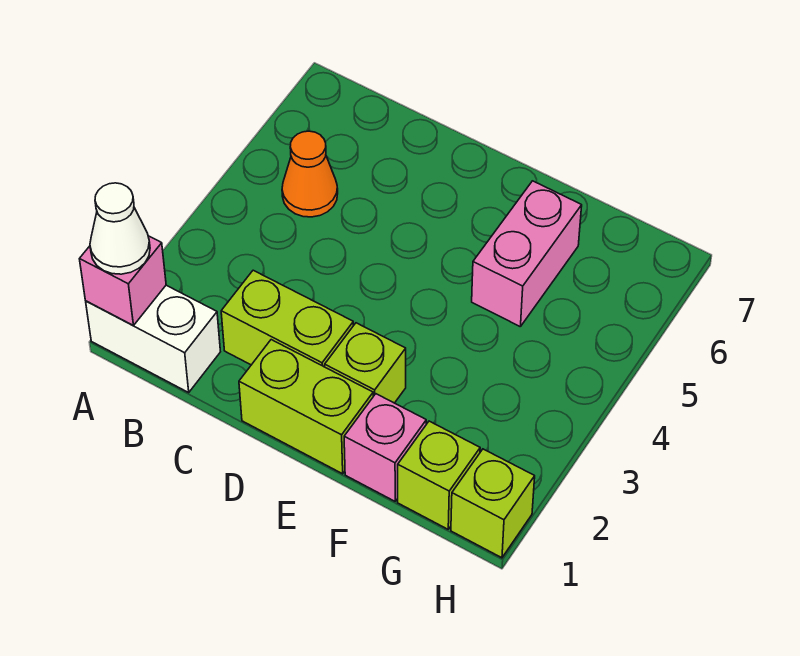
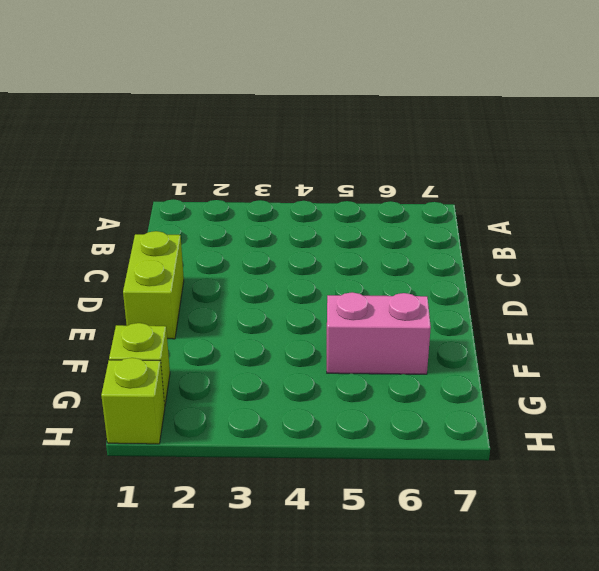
none -> white 1x2 brick [86,285,220,392]
none -> orange 1x1 cone [282,131,338,217]

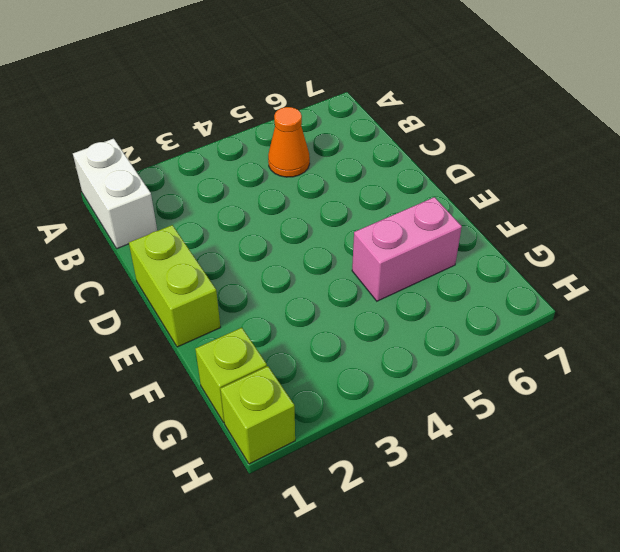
none -> lime 1x2 brick [221,270,353,367]
none -> lime 1x1 brick [325,323,406,403]

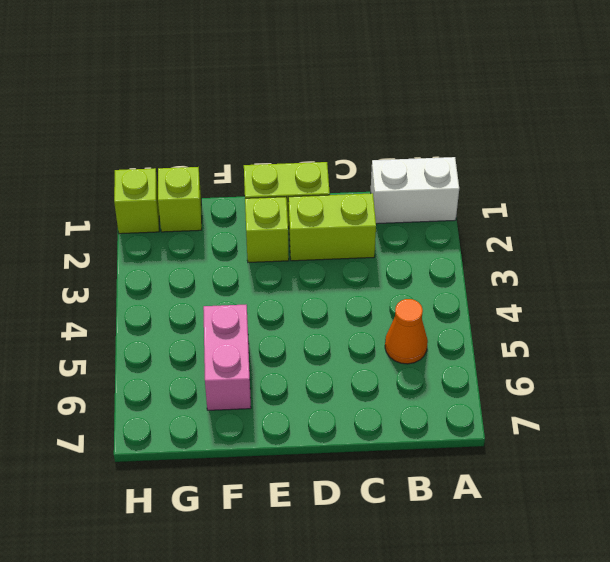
none -> pink 1x1 brick [344,394,426,501]
none -> pink 1x1 brick [80,236,166,325]

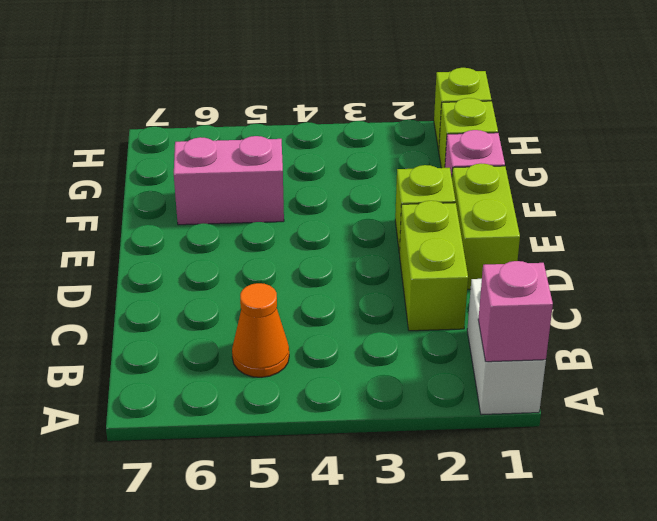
none -> white 1x1 cone [90,183,150,274]

